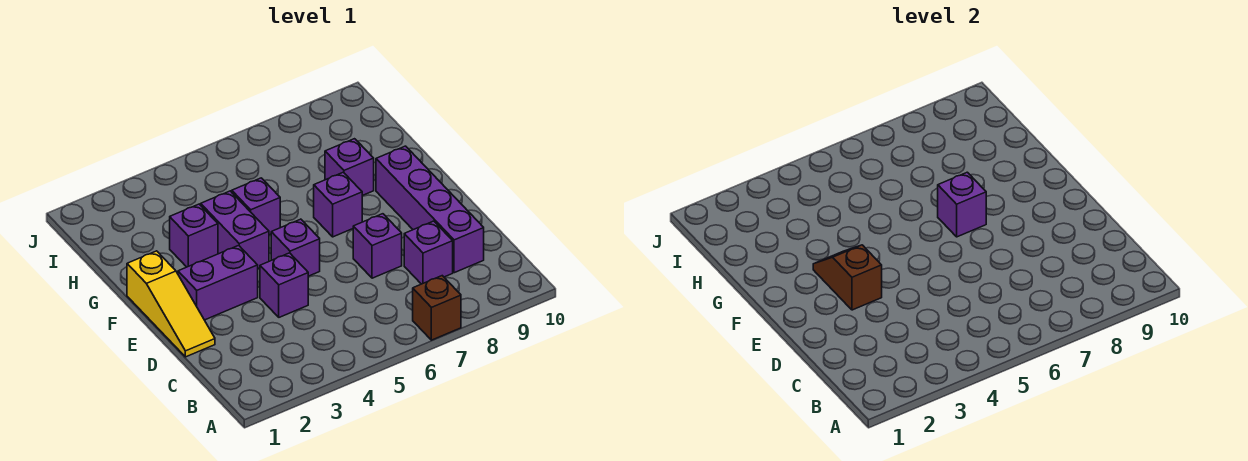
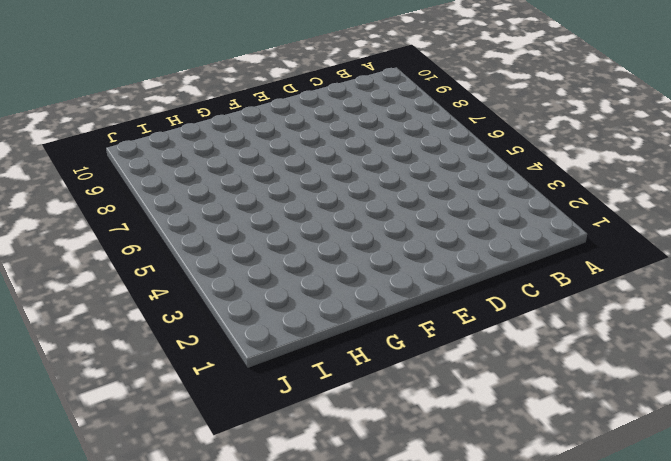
none -> brown 1x1 brick [413,276,461,340]
none -> purple 1x1 brick [404,221,453,284]
none -> purple 1x4 brick [376,146,484,273]

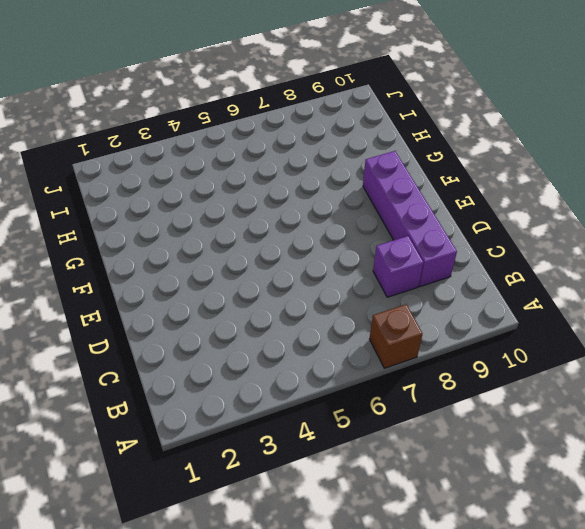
none -> yellow 1x3 slope [127,251,215,357]
none -> purple 1x1 brick [260,253,308,317]
none -> purple 1x1 brick [353,214,402,278]

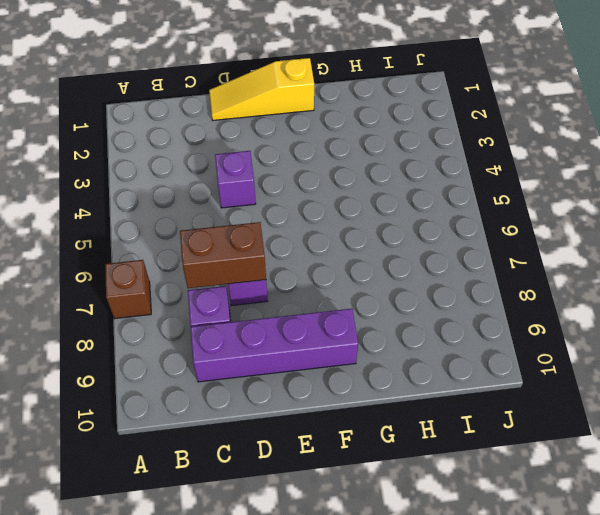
brown 1x2 brick [180,222,266,288] -> none
none -> purple 1x2 brick [178,245,258,320]
none -> purple 1x1 brick [271,219,320,276]
none -> purple 1x2 brick [201,191,269,268]

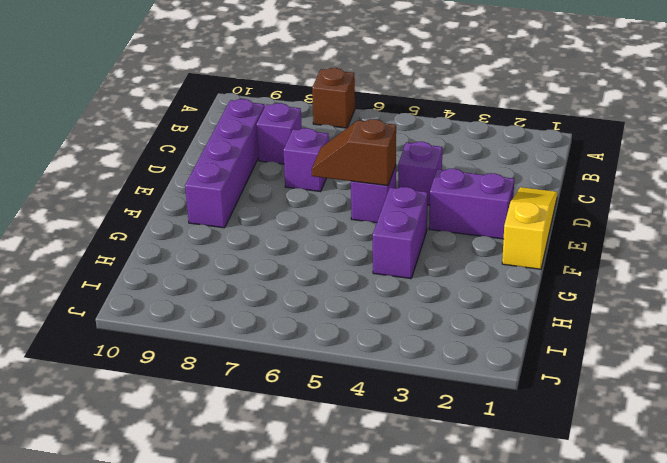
brown 1x2 slope [312,119,396,186] -> brown 1x2 slope turned to [813,245,882,310]
none -> purple 1x1 brick [314,172,362,237]
none -> purple 1x1 brick [170,204,218,267]
none -> purple 1x1 brick [232,178,280,235]

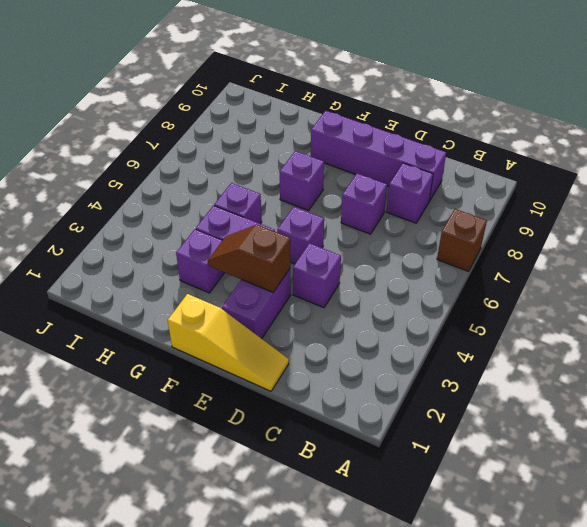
none -> purple 1x1 brick [325,139,374,196]
none -> purple 1x1 brick [938,172,986,237]

